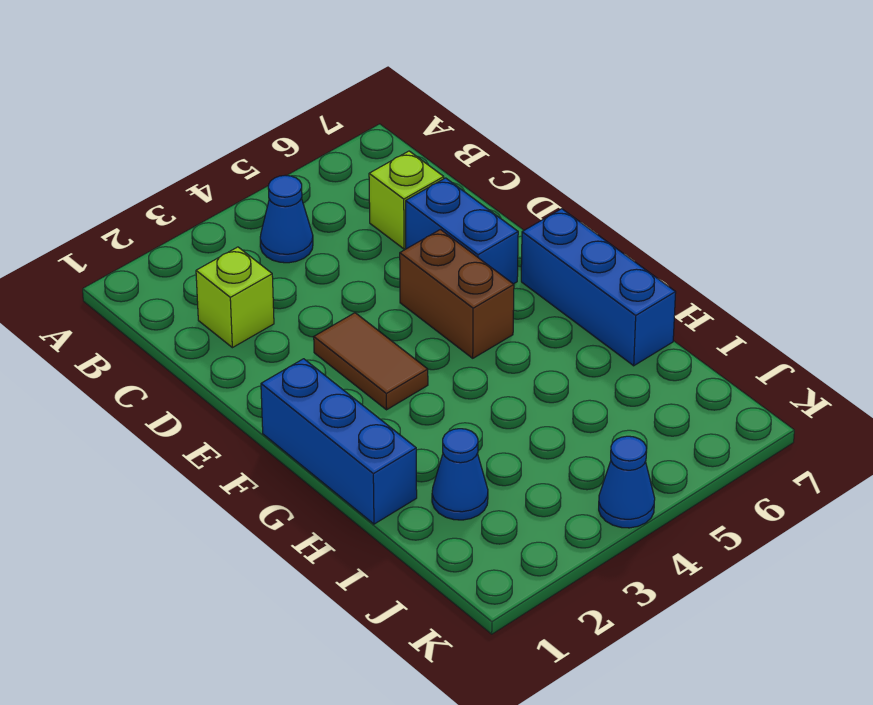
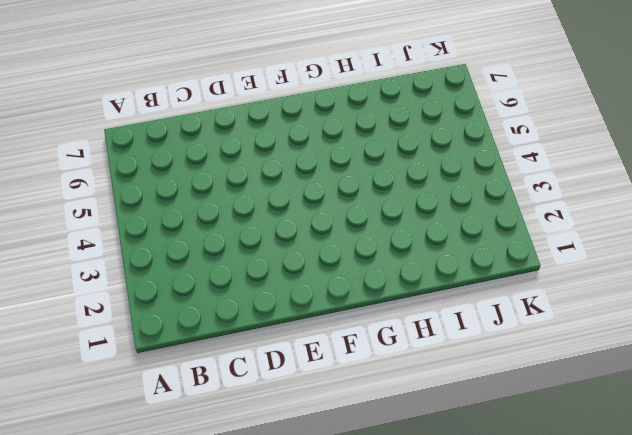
none -> blue 1x1 cone [260,175,313,263]
none -> lime 1x1 brick [196,247,274,348]

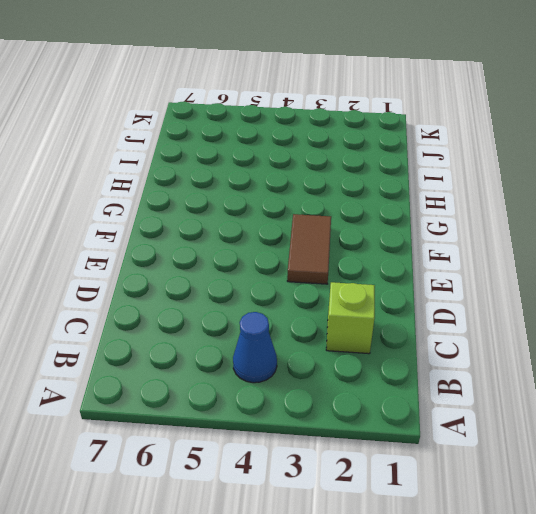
none -> lime 1x1 brick [369,151,444,249]
none -> blue 1x2 brick [406,178,518,284]

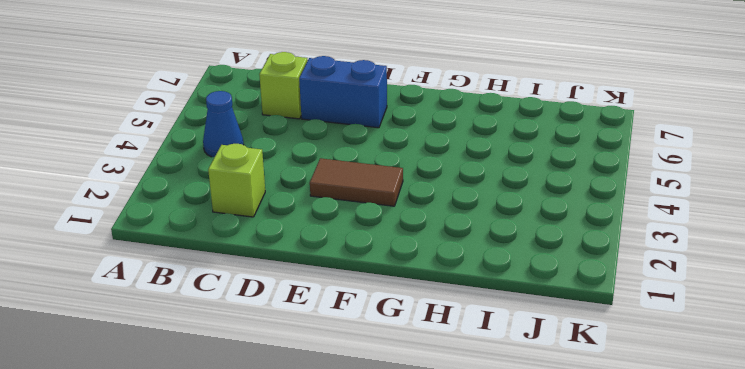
none -> brown 1x2 brick [400,230,514,358]
none -> blue 1x3 brick [261,359,417,524]

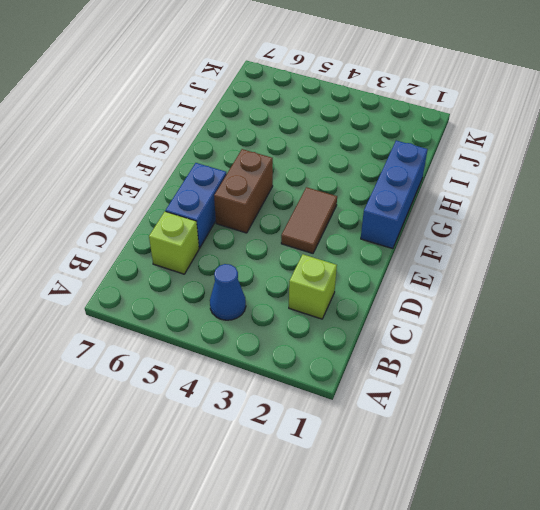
none -> blue 1x3 brick [521,209,676,366]
none -> blue 1x1 cone [432,429,488,520]

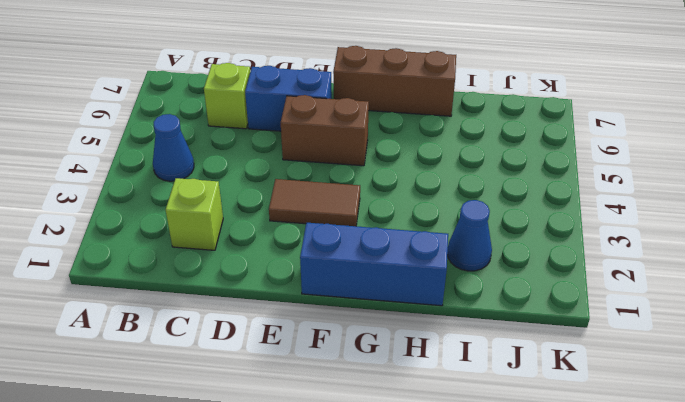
brown 1x3 brick [333,46,456,116] -> blue 1x3 brick [521,209,676,366]
none -> blue 1x1 cone [599,436,655,528]

